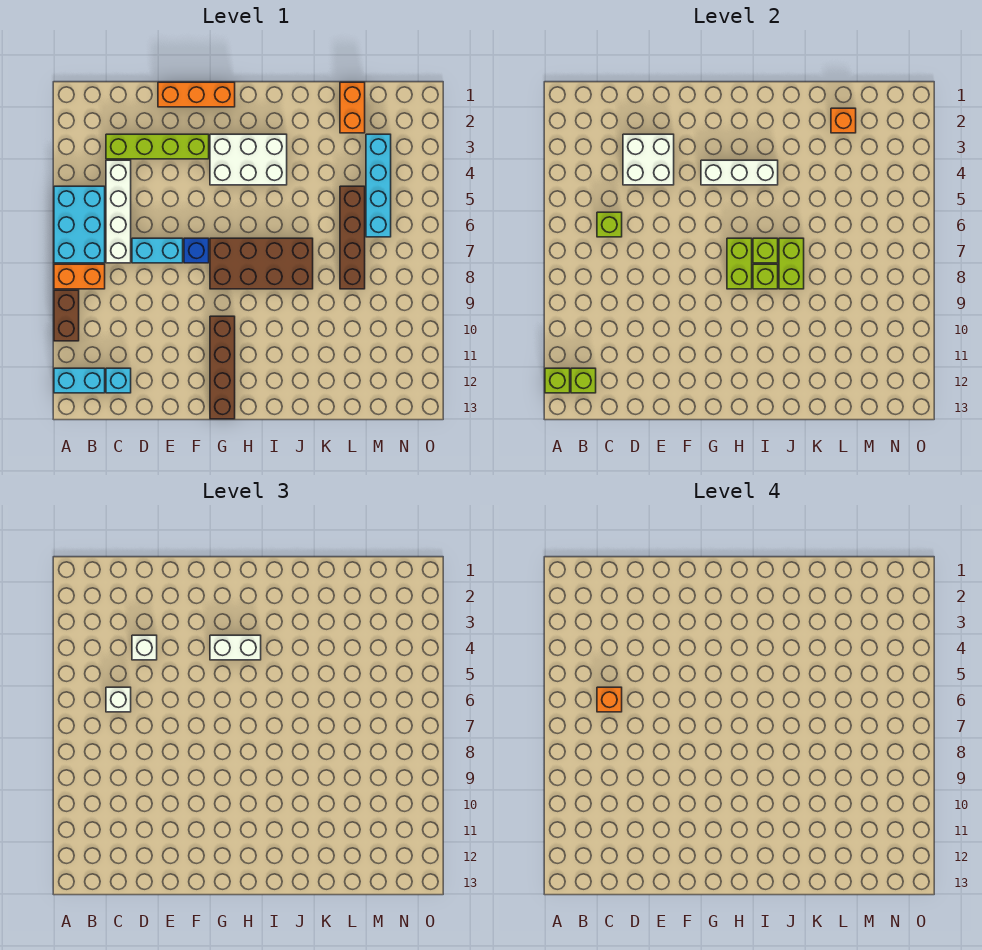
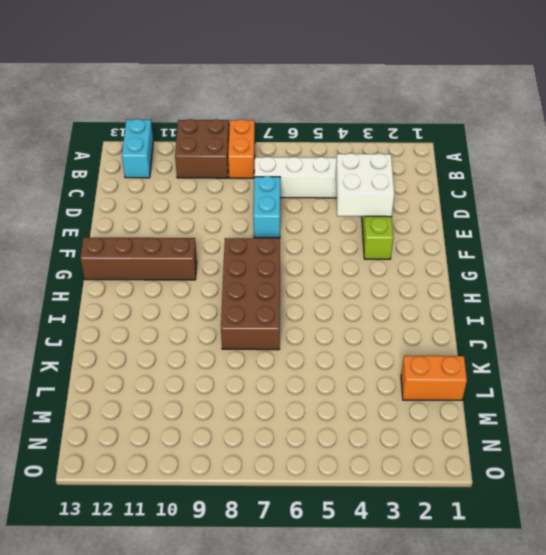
brown 2x2 brick [175,119,229,178] -> brown 1x2 brick [54,290,79,341]
none -> cyan 2x3 brick [54,186,105,263]
none -> cyan 1x1 brick [106,368,131,393]
none -> orange 1x3 brick [158,82,235,107]
none -> blue 1x1 brick [184,238,209,263]

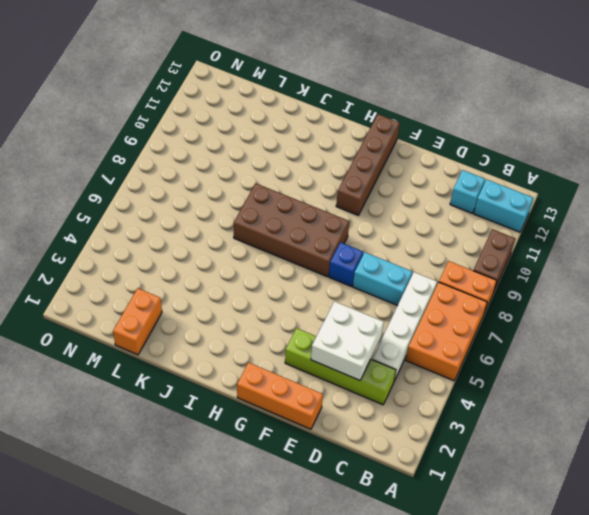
orange 2x3 brick [406,282,487,381] -> cyan 2x3 brick [54,186,105,263]
none -> white 2x3 brick [210,134,287,185]
none -> brown 1x4 brick [340,186,365,289]
none -> cyan 1x4 brick [366,134,391,237]
none -> lime 1x1 brick [545,368,570,393]

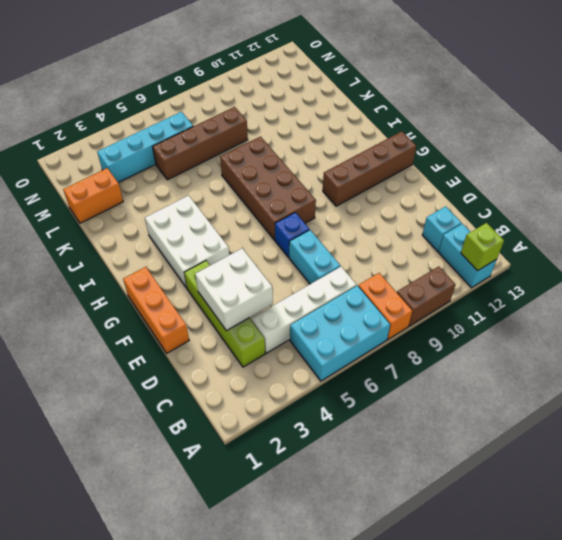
none -> lime 1x1 brick [571,368,596,393]
none -> lime 1x1 brick [597,212,622,237]
none -> white 1x3 brick [701,160,778,185]
none -> lime 1x2 brick [727,238,752,289]

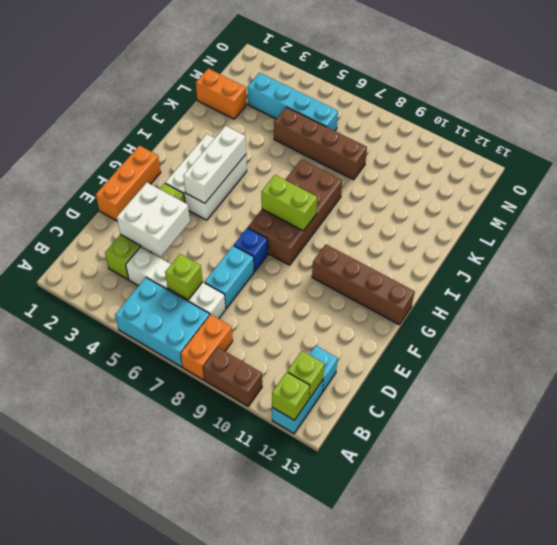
none -> lime 1x1 brick [753,238,778,263]
none -> lime 1x1 brick [753,264,778,289]
none -> lime 1x2 brick [779,238,804,289]
none -> orange 1x1 brick [831,108,856,133]

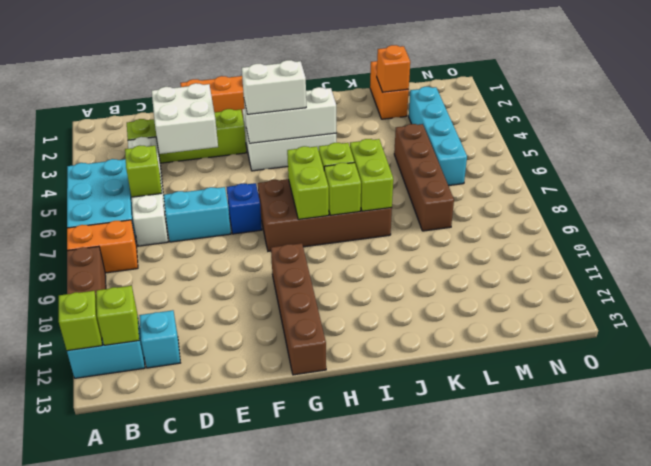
none -> white 1x1 brick [106,687,131,712]
none -> white 1x1 brick [132,635,157,660]
none -> orange 1x1 brick [597,687,622,712]

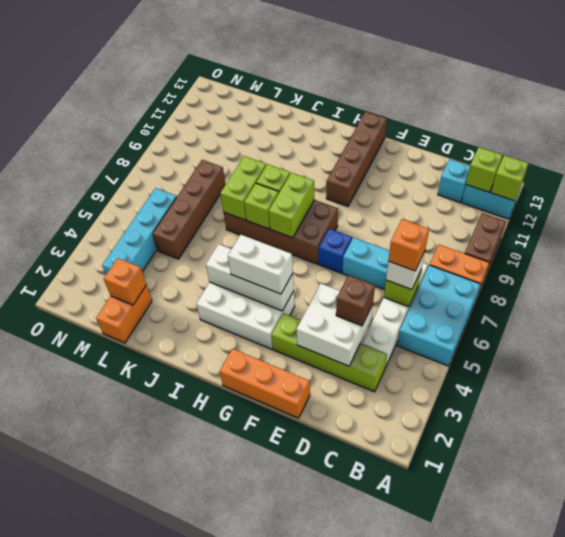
brown 1x1 brick [336,275,375,326] -> white 1x1 brick [132,635,157,660]

